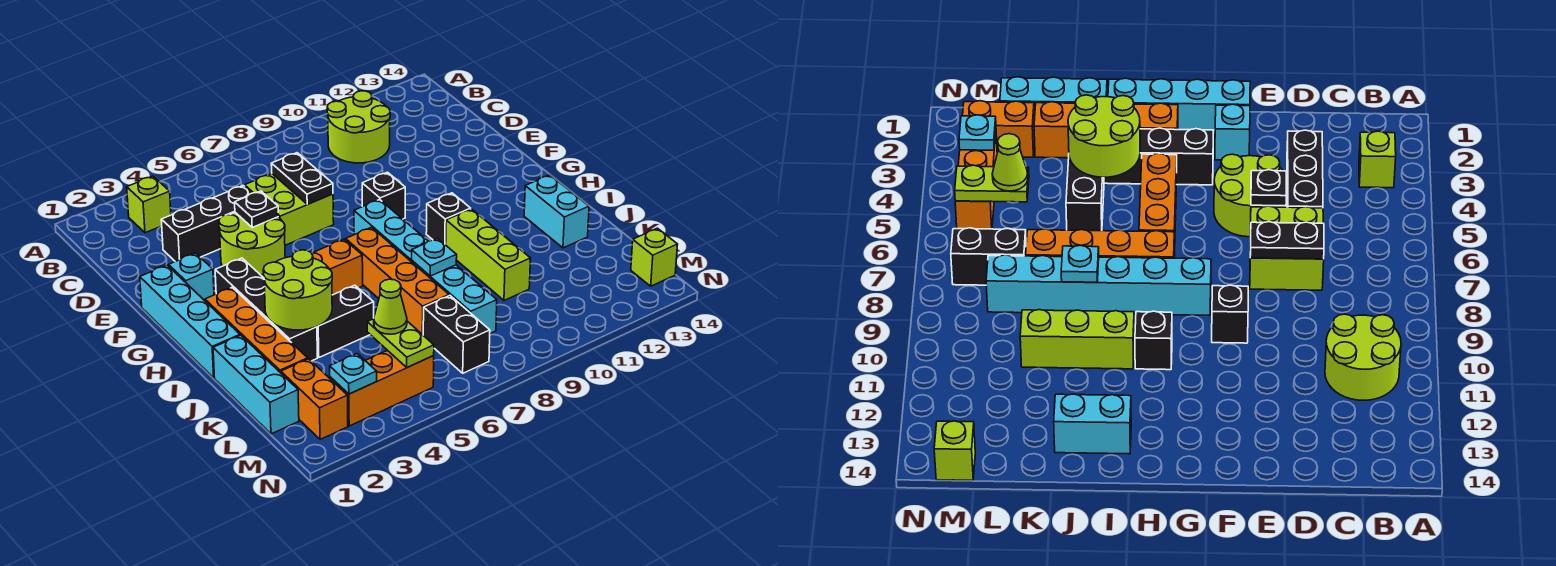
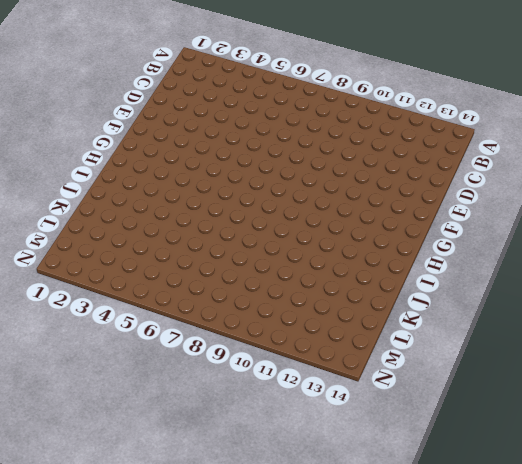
none -> lime 1x1 brick [127,176,171,233]
none -> lime 2x2 round brick [327,91,390,163]
none -> black 1x3 brick [161,186,251,261]

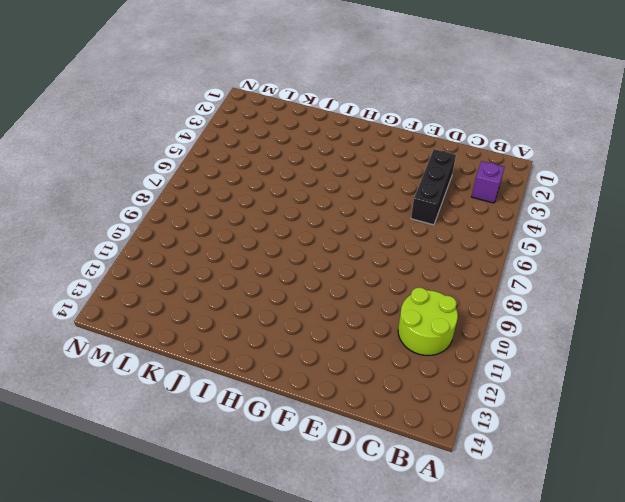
purple 1x1 brick [472,161,504,203] -> lime 1x1 brick [127,176,171,233]
none -> lime 2x2 brick [245,174,334,245]
none -> lime 2x2 round brick [219,213,285,276]
none -> cyan 1x4 brick [140,265,240,378]

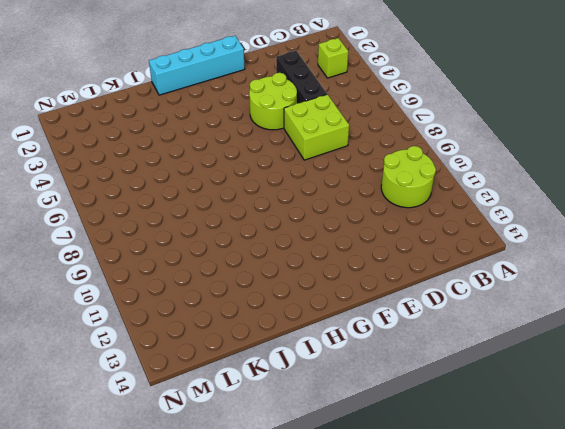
none -> cyan 1x1 brick [169,253,214,301]
none -> black 1x1 brick [362,172,405,219]
none -> black 1x4 brick [215,258,317,361]

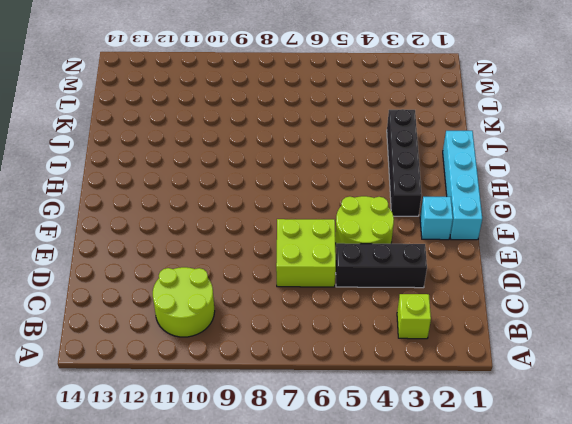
none -> black 1x1 brick [362,172,405,219]
none -> cyan 1x6 brick [354,200,497,333]
none -> orange 1x4 brick [205,288,308,373]

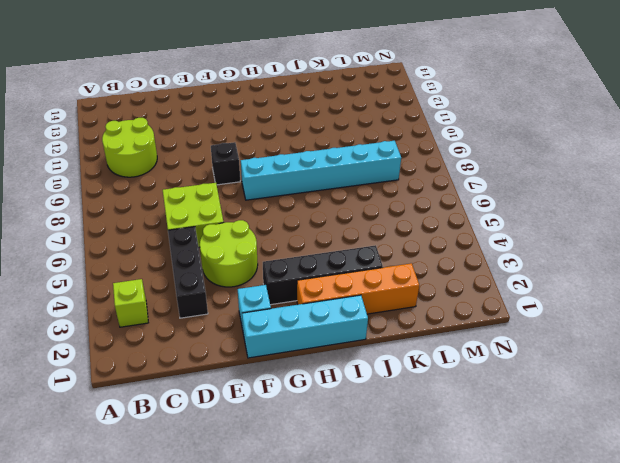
none -> orange 1x3 brick [262,239,363,295]
none -> orange 1x4 brick [346,228,449,335]
none -> black 1x1 brick [426,193,471,245]

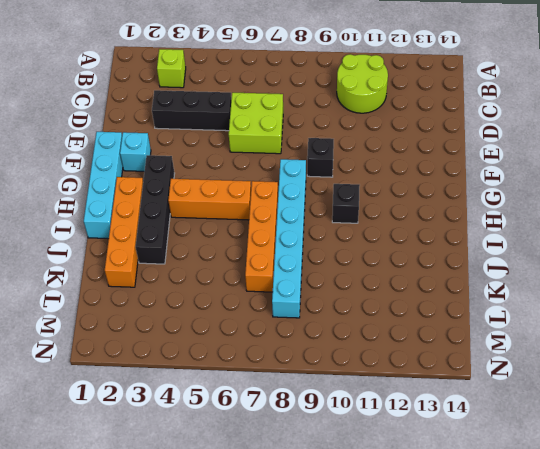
none -> lime 2x2 round brick [219,213,285,276]
none -> lime 1x3 brick [446,209,531,300]
none -> cyan 1x2 brick [524,175,589,248]

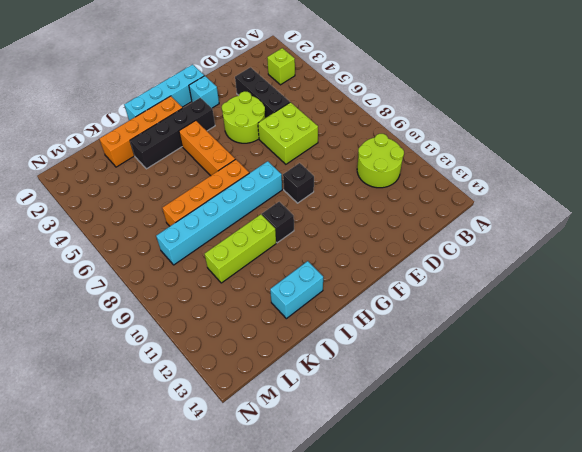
none -> cyan 1x3 brick [213,335,299,434]
none -> black 1x2 brick [317,285,374,357]
none -> orange 1x2 brick [281,359,348,440]

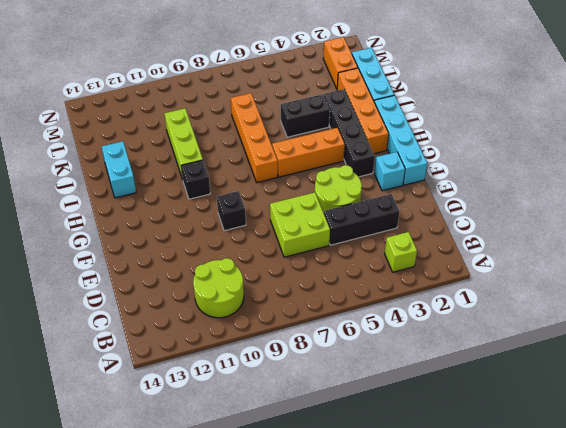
none -> cyan 1x6 brick [354,200,497,333]
none -> black 1x2 brick [423,296,490,373]
none -> orange 1x3 brick [330,350,434,426]

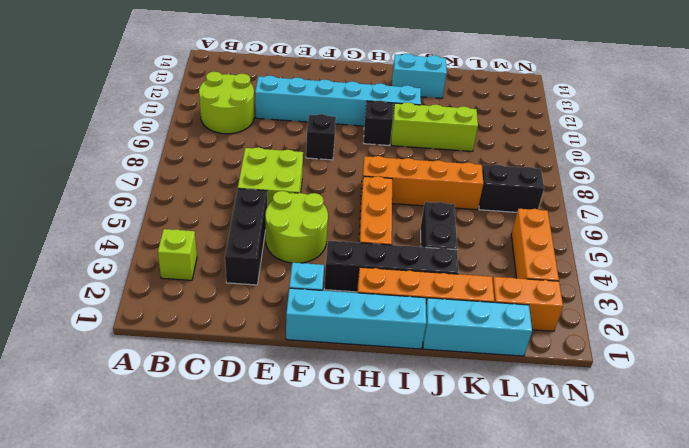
cyan 1x6 brick [255,75,421,126] -> cyan 1x6 brick moved to [354,200,497,333]
none -> lime 1x1 brick [631,228,678,286]
none -> black 1x2 plate [271,153,333,204]
none -> black 1x1 plate [235,191,279,227]

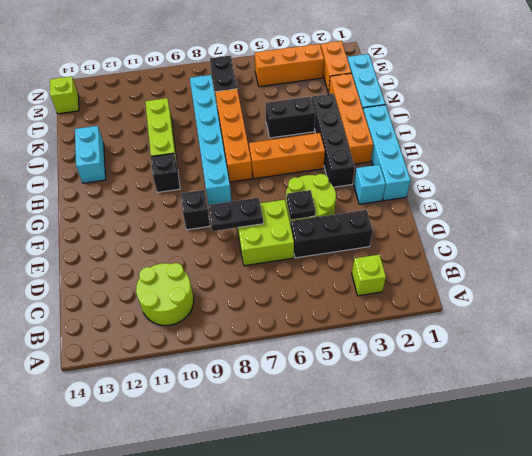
black 1x2 plate [208,198,263,231] -> black 1x2 plate turned to [271,153,333,204]
none -> lime 2x2 round brick [263,250,332,330]
none -> cyan 1x1 plate [412,238,457,276]
none -> lime 1x2 plate [367,319,434,367]

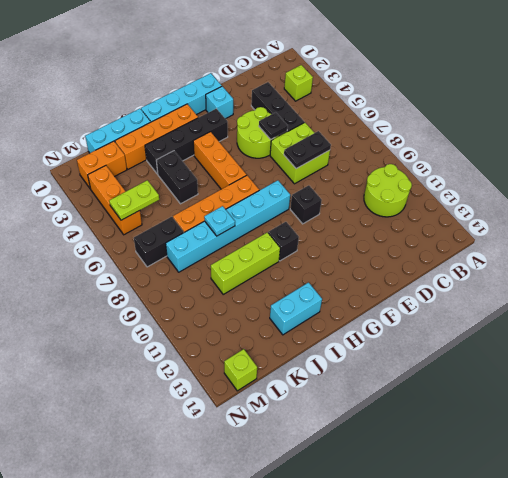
none -> lime 2x2 round brick [263,250,332,330]
none -> cyan 1x1 plate [330,354,377,394]
none -> lime 1x1 cone [374,279,407,334]

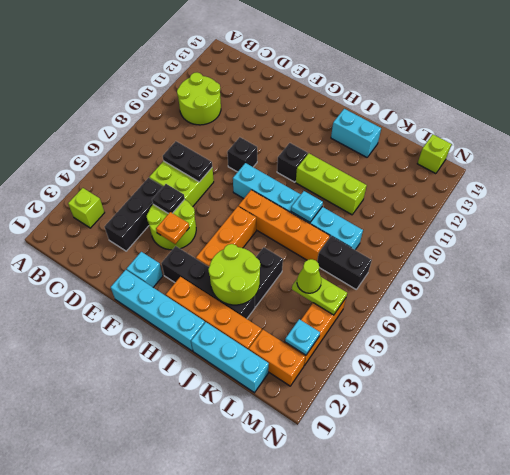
orange 1x1 plate [156,212,189,244] -> none

